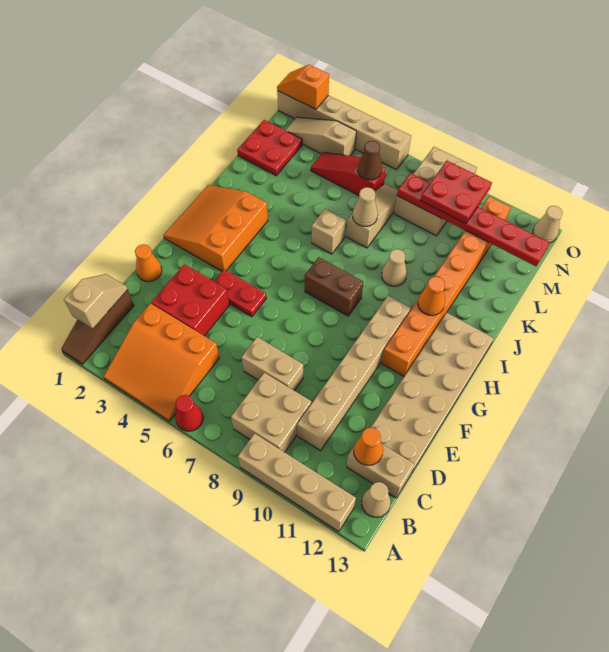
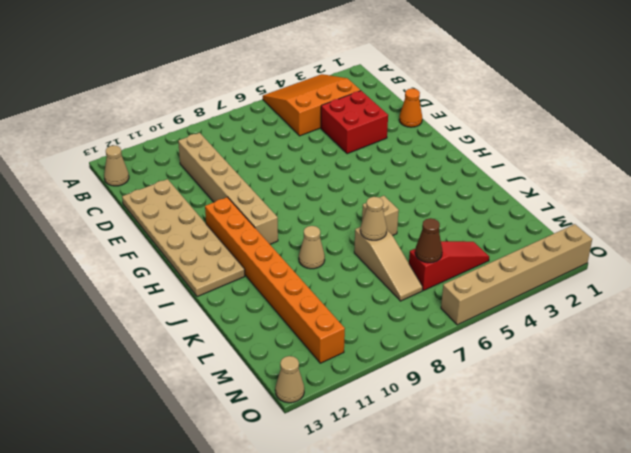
none -> brown 1x3 slope [61,290,134,364]
none -> red 1x1 cone [175,395,203,431]
none -> tan 1x4 brick [238,433,356,532]
none -> tan 2x2 brick [231,373,312,452]

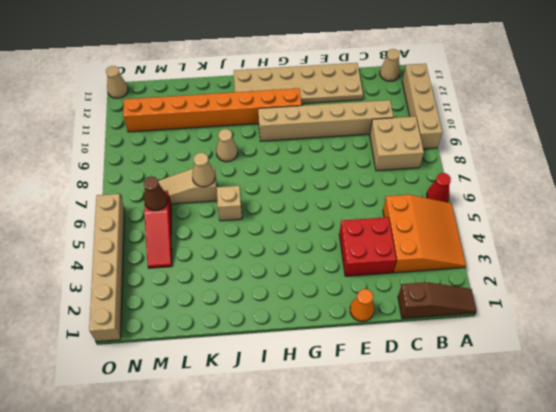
none -> tan 1x2 brick [347,444,414,498]
none -> tan 1x2 brick [241,337,303,391]
none -> red 1x2 plate [214,269,266,317]
none -> orange 3x3 slope [163,185,268,271]

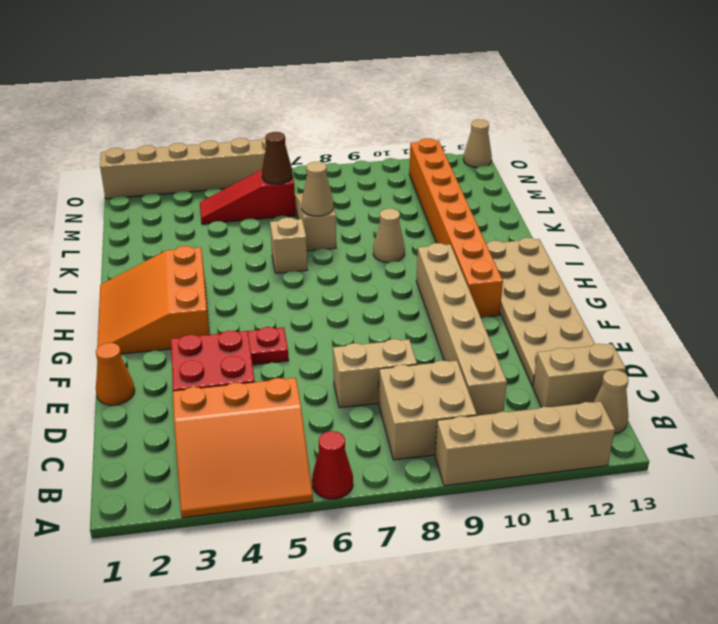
none -> brown 1x3 slope [61,290,134,364]
none -> brown 1x2 brick [305,257,363,316]
none -> red 2x2 plate [237,120,302,175]
none -> tan 2x3 brick [394,147,477,236]

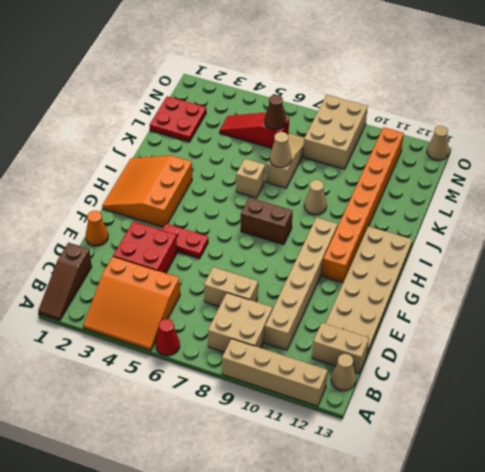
none -> tan 1x3 slope [285,117,356,156]
none -> tan 1x6 brick [277,91,411,170]
none -> tan 1x2 slope [64,274,128,329]
none -> orange 1x1 cone [354,427,383,465]

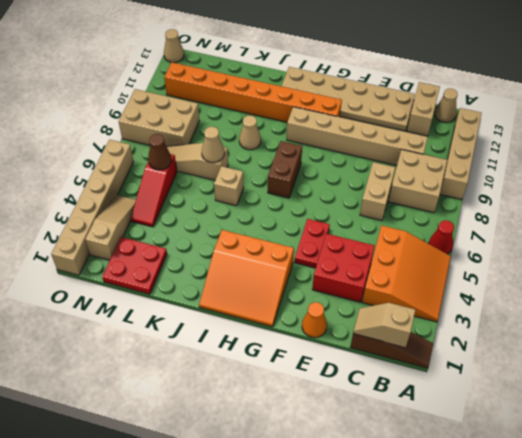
tan 1x3 slope [85,195,136,260] -> tan 1x3 slope turned to [285,117,356,156]
none -> orange 1x1 cone [354,427,383,465]
none -> orange 1x1 cone [418,276,445,315]
none -> red 1x6 plate [397,173,550,266]
none -> orange 1x2 slope [277,65,329,109]

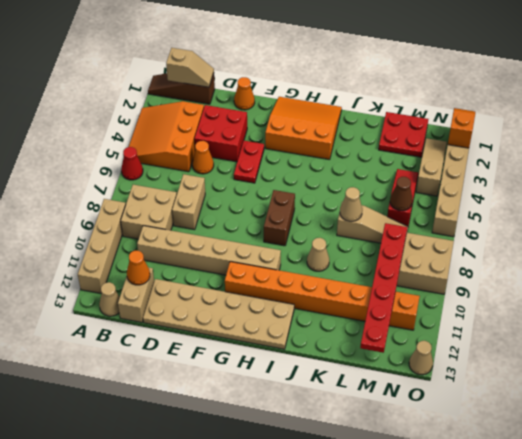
orange 1x1 cone [192,141,214,174] -> orange 1x1 cone moved to [418,276,445,315]
none -> tan 1x1 brick [312,209,346,254]
none -> red 2x2 plate [421,161,492,224]

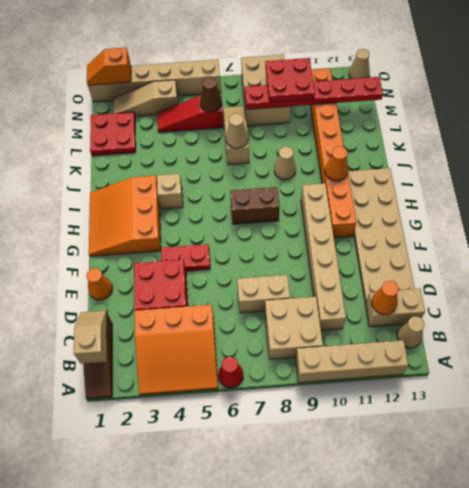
tan 1x1 brick [157,174,183,209] -> tan 1x1 brick moved to [312,209,346,254]

